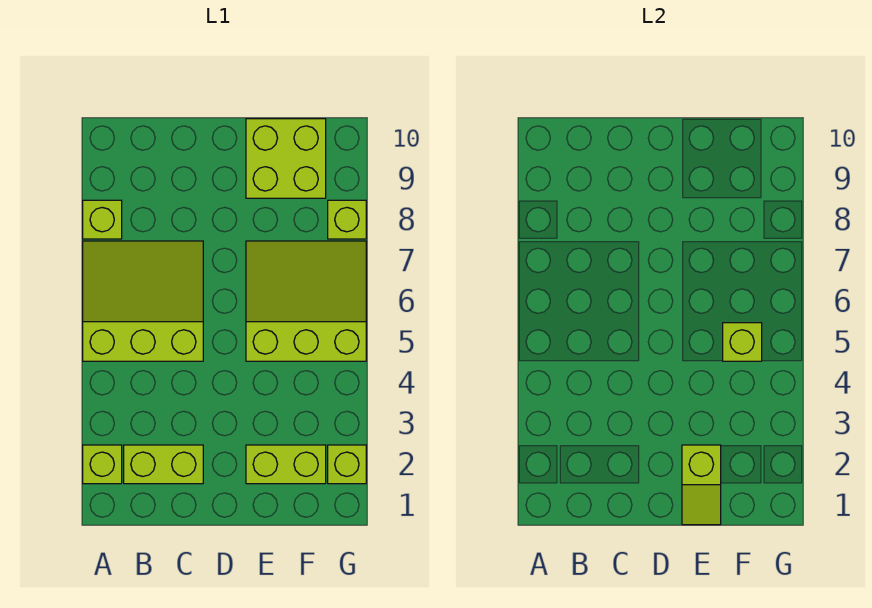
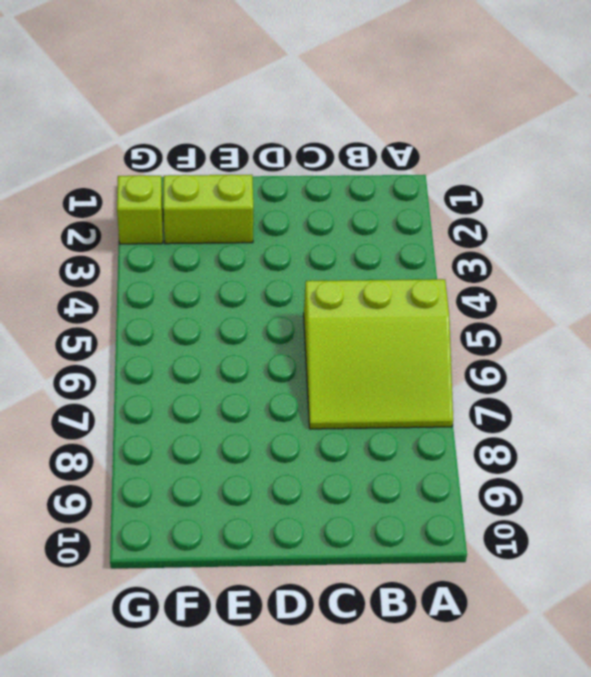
none -> lime 1x1 brick [83,445,122,484]
none -> lime 1x1 brick [83,200,122,239]

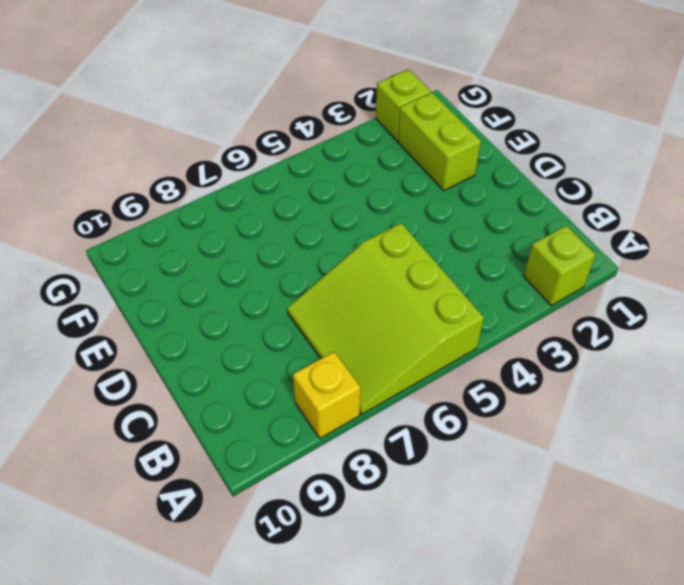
yellow 1x1 brick [293,352,360,438] -> lime 1x1 brick [83,200,122,239]
none -> lime 1x2 brick [124,445,203,484]
none -> lime 3x3 slope [246,241,366,361]

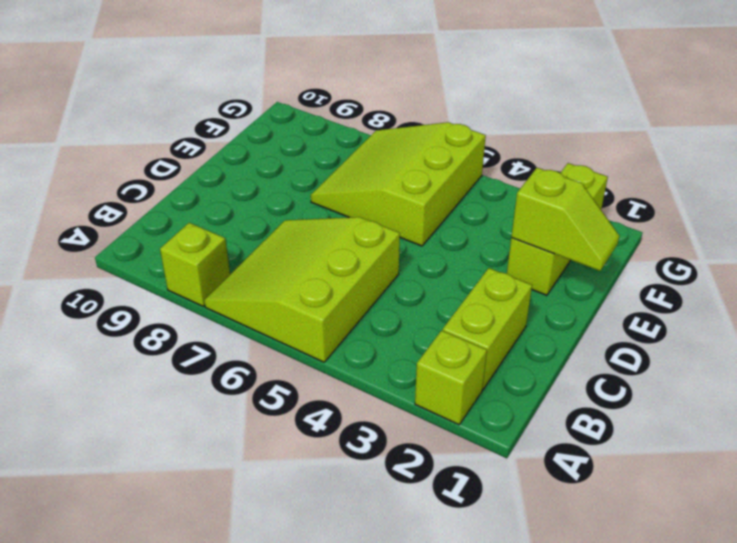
none -> lime 2x2 brick [246,119,326,198]
none -> lime 1x1 brick [328,200,366,239]

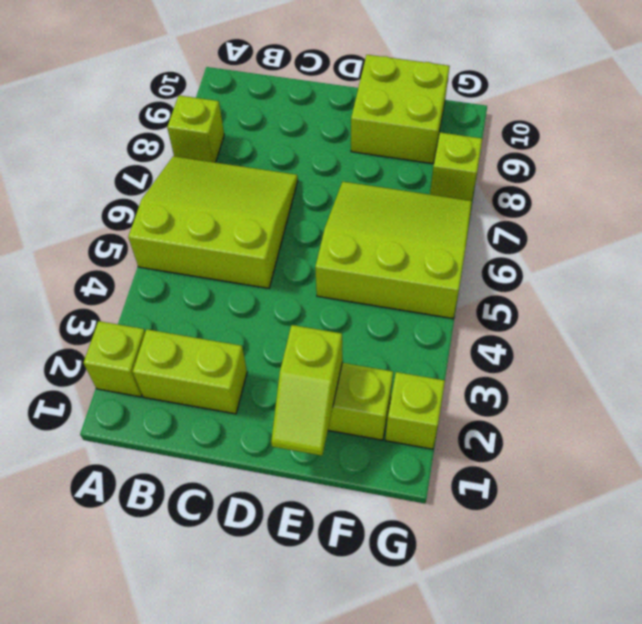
none -> lime 1x1 brick [723,323,762,361]

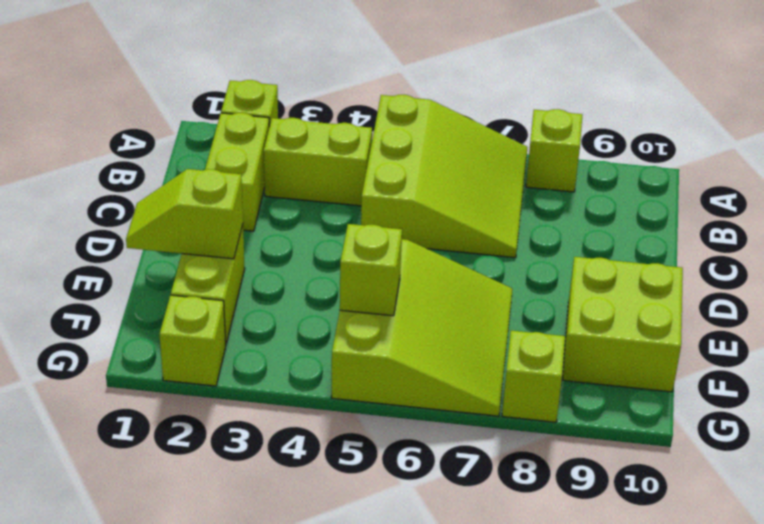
lime 1x2 brick [264,118,372,206] -> none

